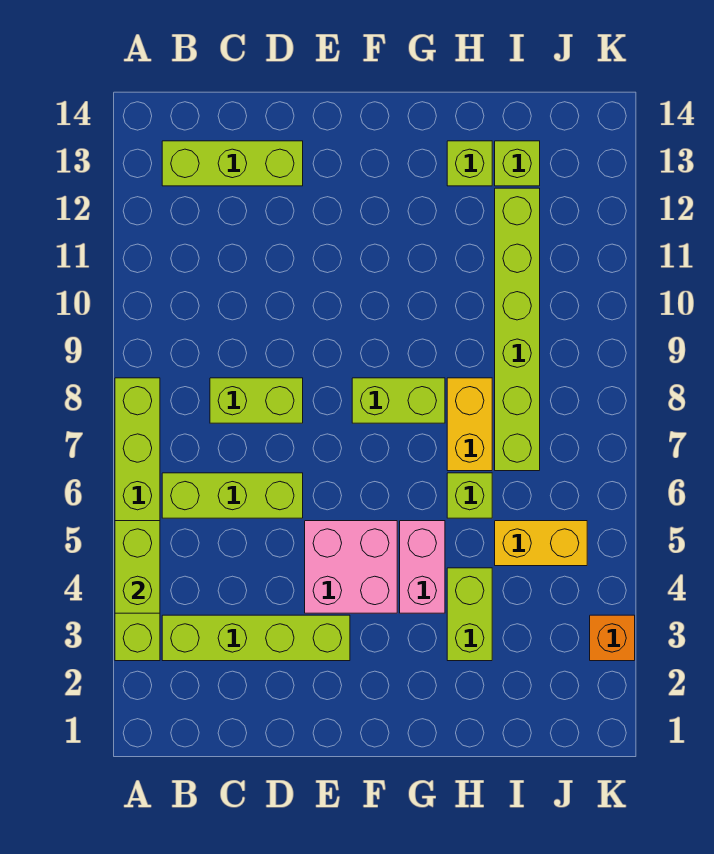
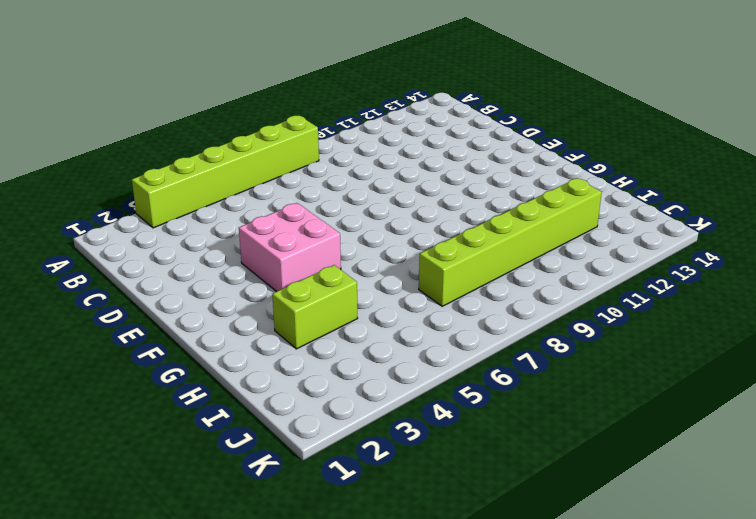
none -> lime 1x4 brick [162,615,350,661]
none -> lime 1x3 brick [162,473,303,518]
none -> lime 1x3 brick [162,141,303,186]

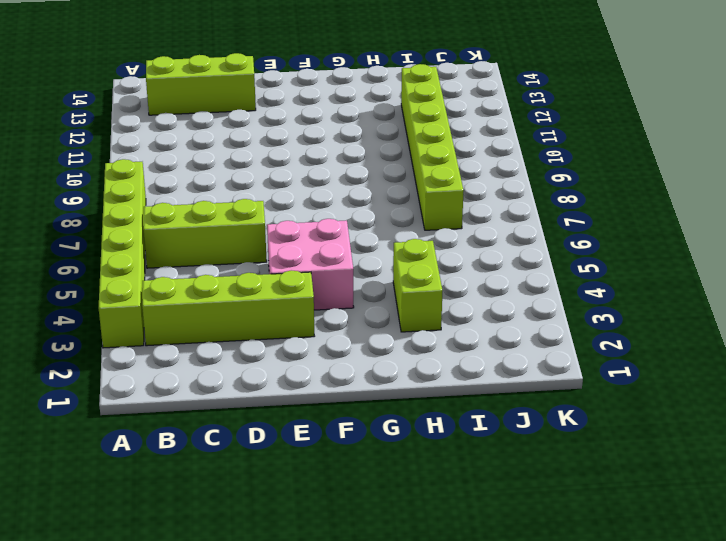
none -> lime 1x2 brick [210,378,303,423]
none -> lime 1x2 brick [352,378,445,423]
none -> pink 1x2 brick [400,521,445,613]

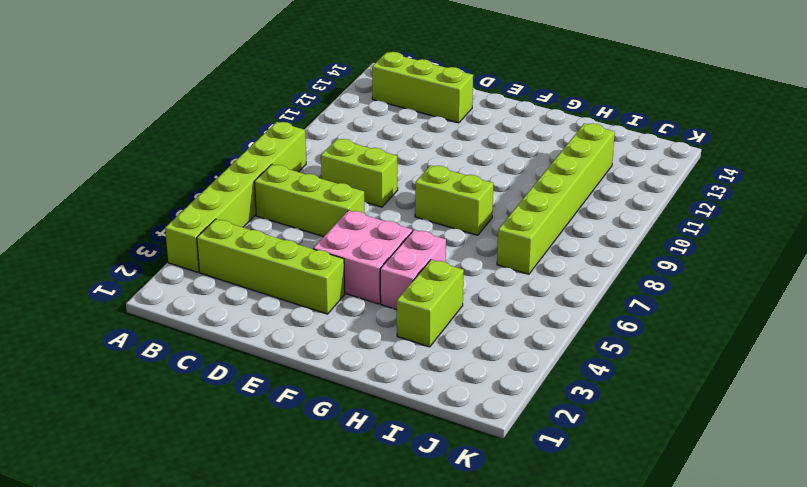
none -> lime 1x1 brick [447,473,492,518]
none -> yellow 1x2 brick [447,378,492,471]
none -> lime 1x1 brick [447,141,492,186]

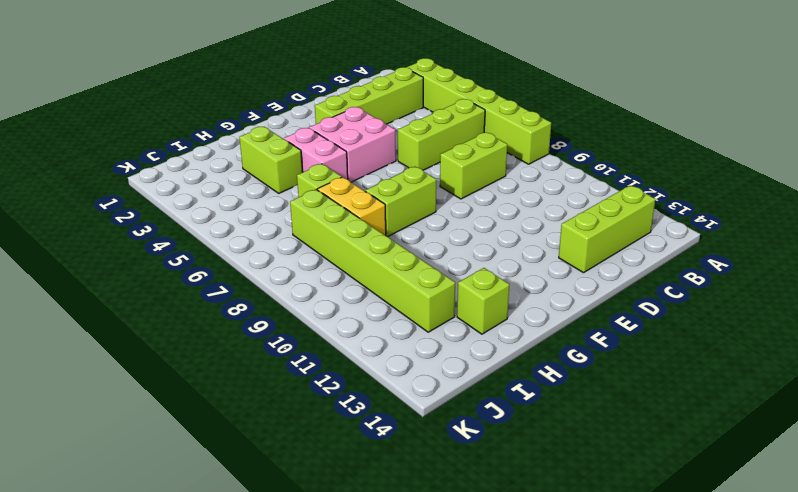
none -> yellow 1x2 brick [495,521,587,566]
none -> lime 1x1 brick [495,141,540,186]
none -> orange 1x1 brick [590,615,635,661]

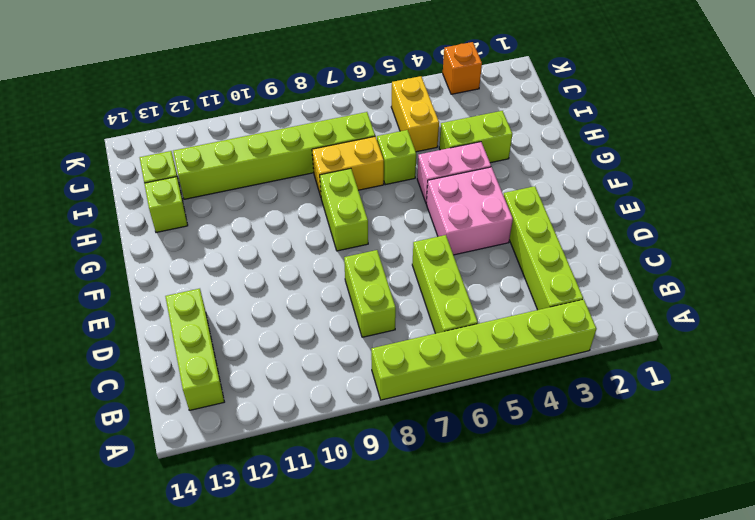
none -> lime 1x2 brick [115,521,160,613]

